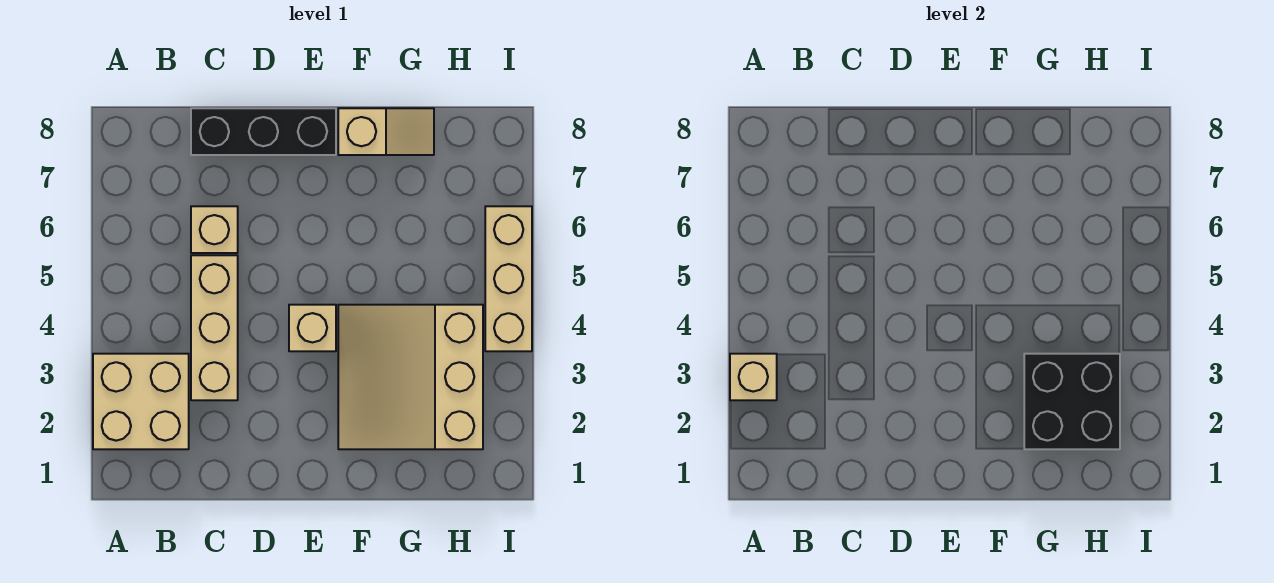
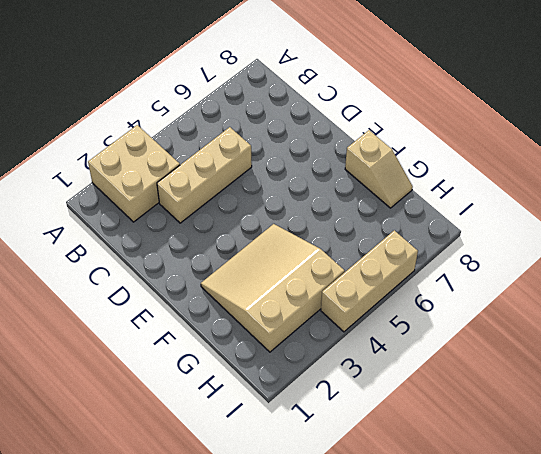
none -> tan 1x1 brick [191,206,238,253]
none -> black 1x3 brick [191,108,336,155]

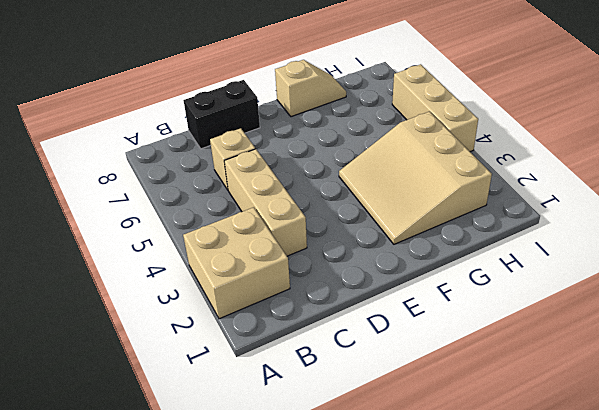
black 1x2 brick [184,80,260,149] -> black 1x3 brick [191,108,336,155]
none -> tan 1x1 brick [289,305,336,351]
none -> tan 1x1 brick [730,354,777,400]

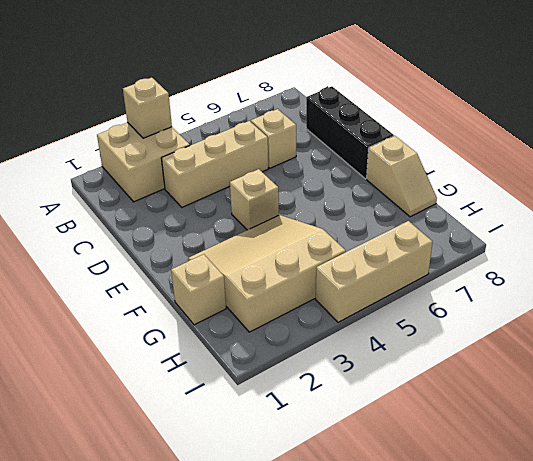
tan 1x1 brick [171,254,226,325] -> none
none -> black 2x2 brick [1024,354,1120,449]

